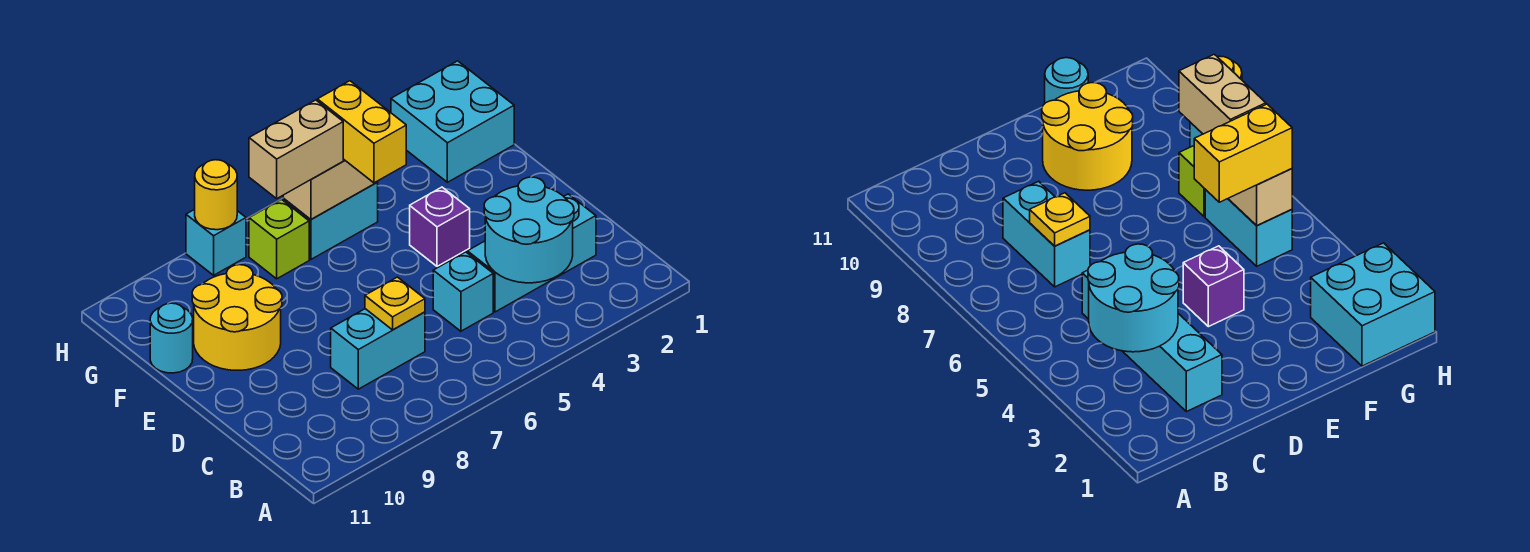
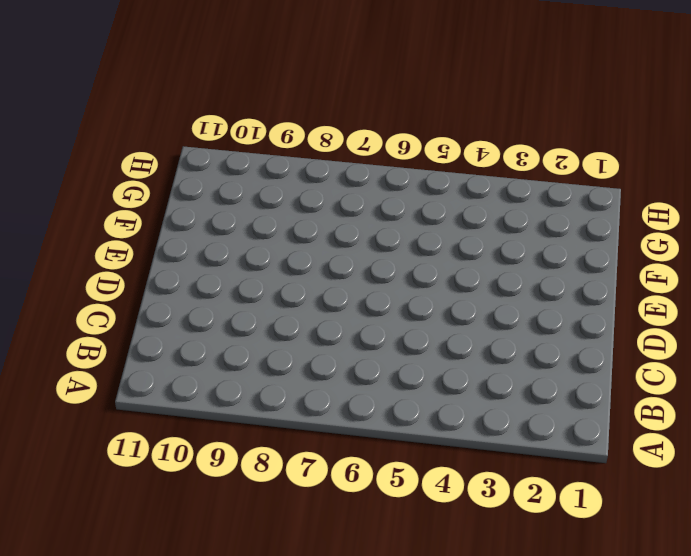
none -> cyan 1x3 brick [467,194,596,312]
none -> cyan 1x1 brick [433,252,493,331]
none -> cyan 1x2 brick [331,309,425,389]

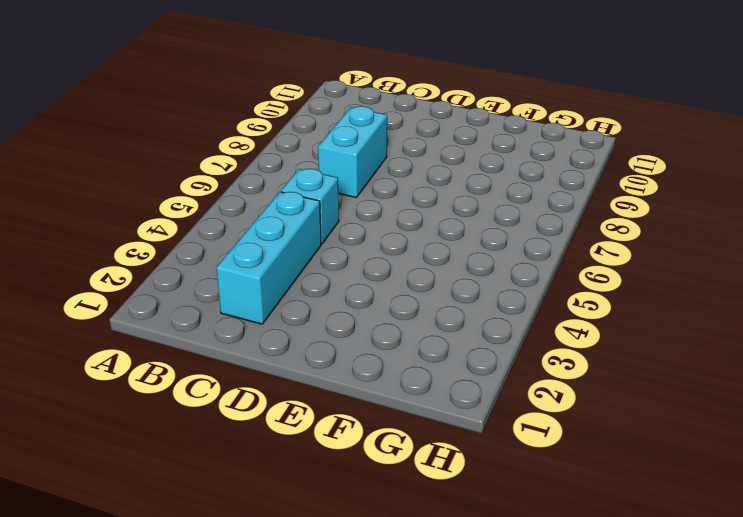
none -> purple 1x1 brick [410,187,470,266]
none -> yellow 2x2 round brick [192,265,282,370]
none -> cyan 1x1 round brick [150,303,193,373]

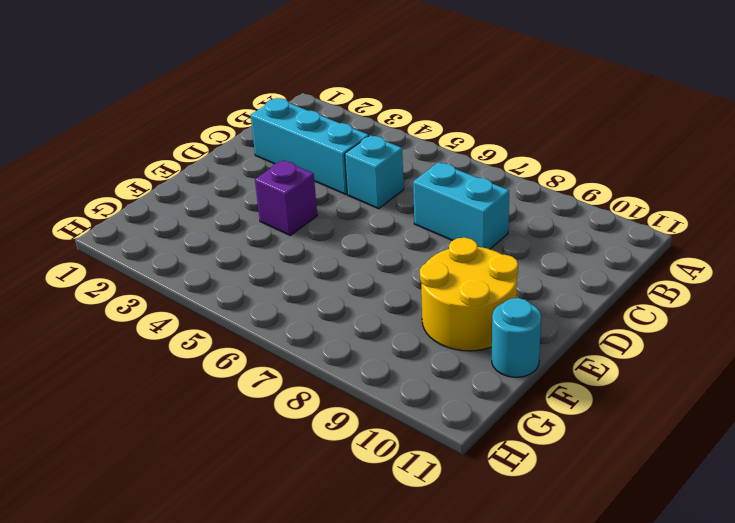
none -> cyan 2x2 brick [391,61,514,182]
none -> cyan 1x2 brick [283,183,378,259]
none -> lime 1x1 brick [249,199,309,279]

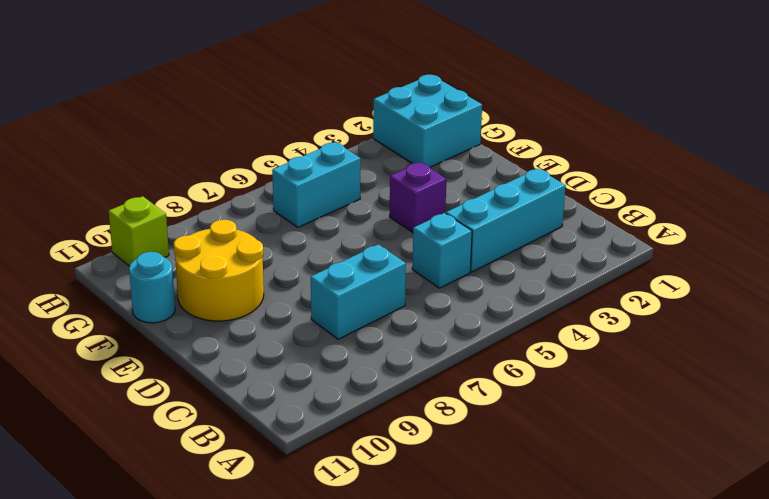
lime 1x1 brick [109,196,169,266] -> lime 1x1 brick moved to [249,199,309,279]
none -> cyan 1x1 brick [186,209,246,275]
none -> cyan 2x2 round brick [484,177,574,283]
none -> yellow 1x1 plate [365,277,425,330]

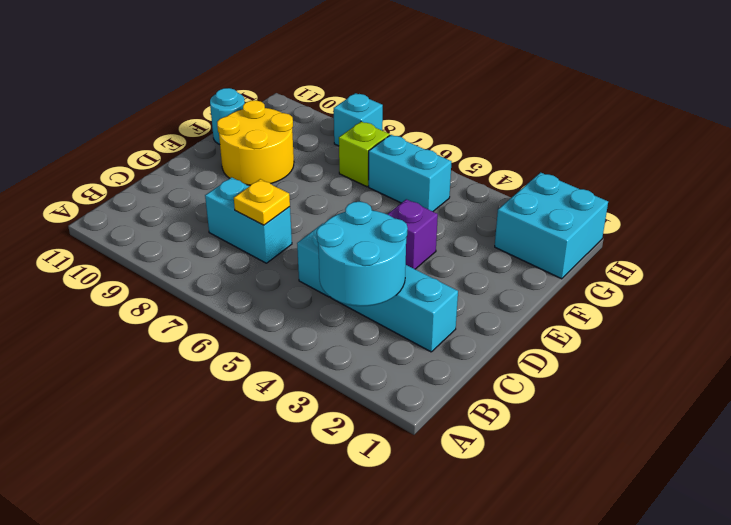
none -> tan 1x2 brick [283,159,378,219]
none -> yellow 1x1 round brick [195,160,237,230]
none -> yellow 1x2 brick [317,81,406,183]

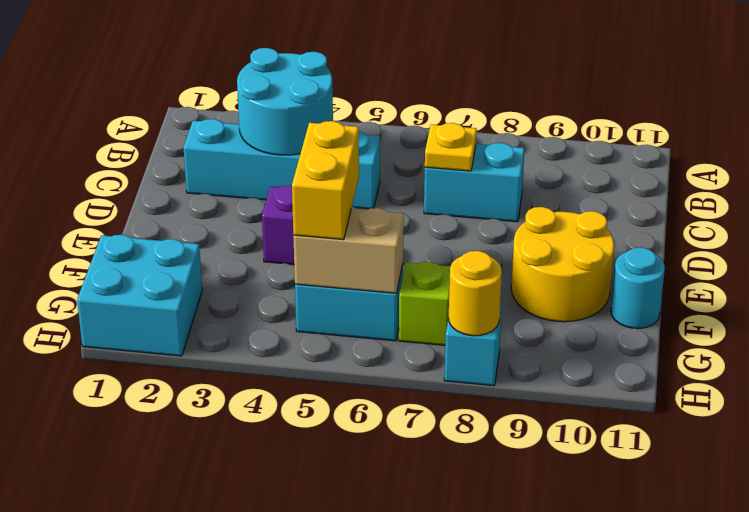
none -> tan 1x2 brick [249,100,343,199]

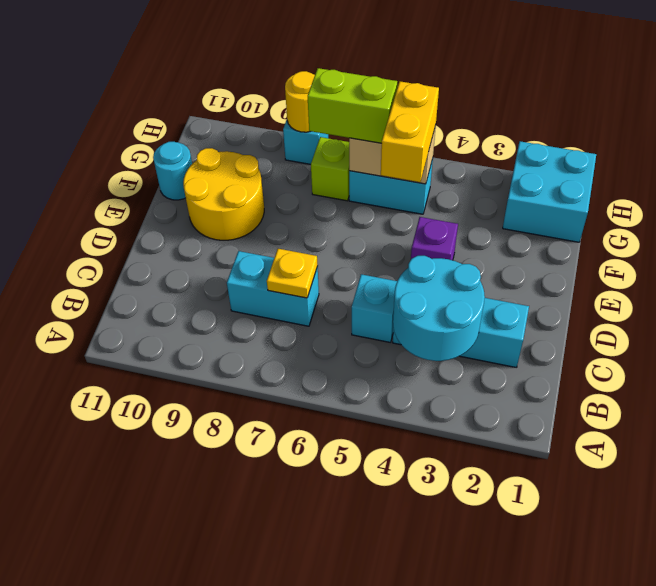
lime 1x2 brick [308,68,397,143] -> tan 1x2 brick [249,100,343,199]

